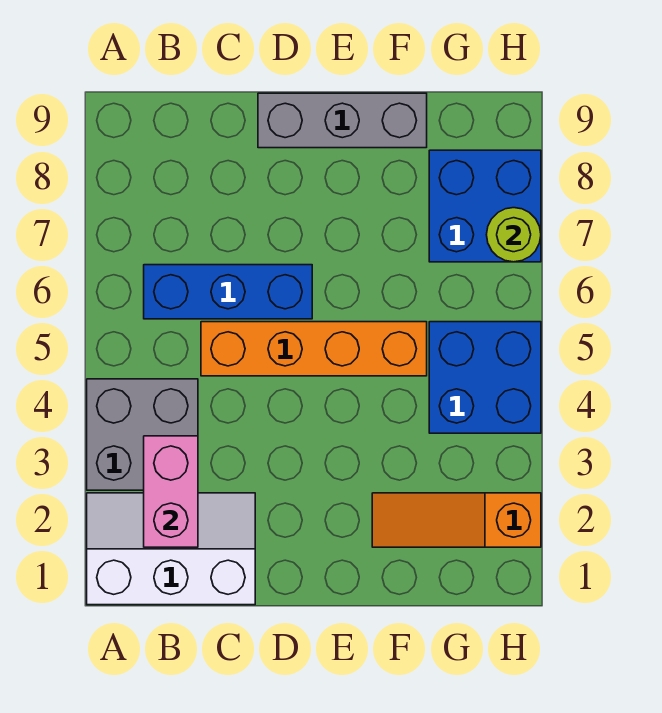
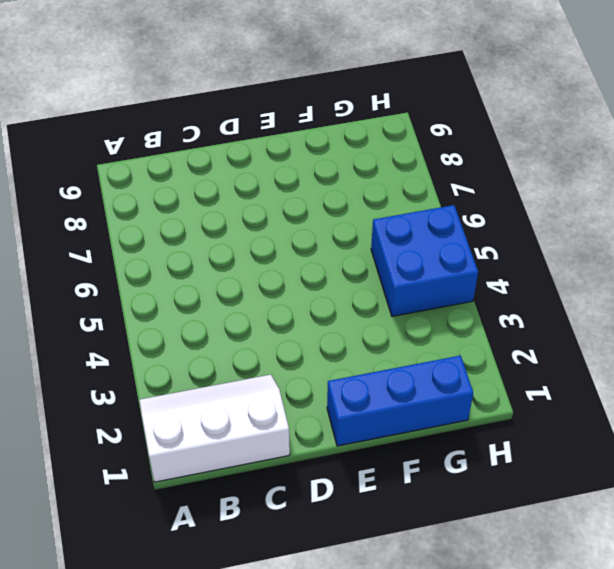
blue 1x3 brick [327,356,473,446] -> blue 1x3 brick moved to [144,265,312,319]
none -> grey 2x2 brick [87,379,198,490]
none -> orange 1x4 brick [201,322,427,376]

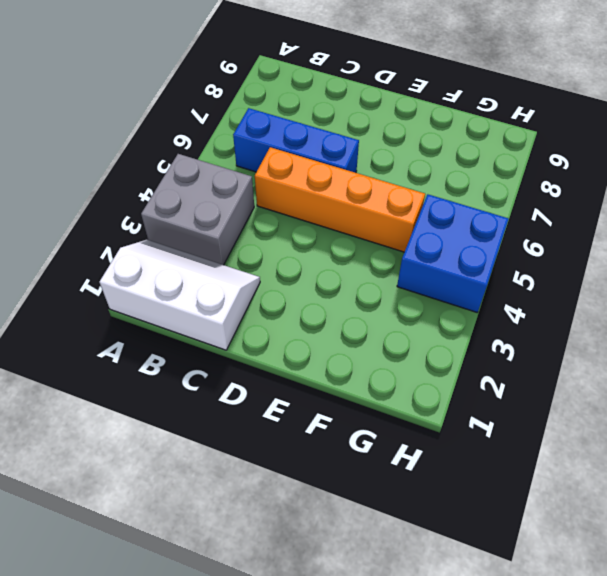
none -> grey 1x3 brick [258,93,427,148]
none -> orange 1x3 slope [372,493,541,547]

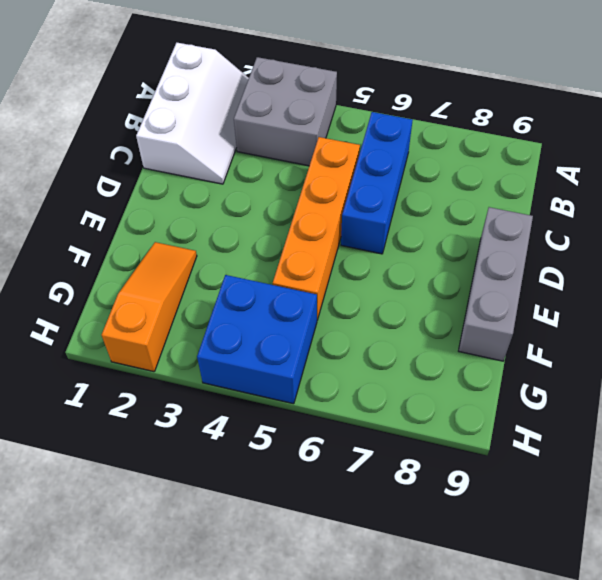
none -> blue 2x2 brick [429,150,541,262]
none -> pink 1x2 brick [144,436,198,547]

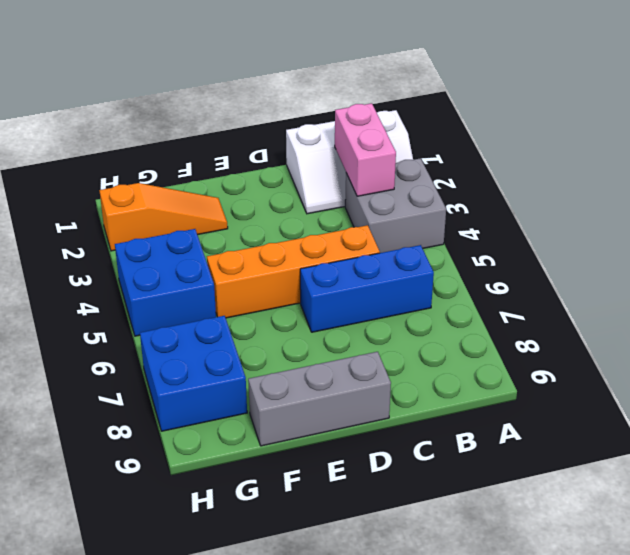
none -> lime 1x1 round brick [486,208,541,262]

